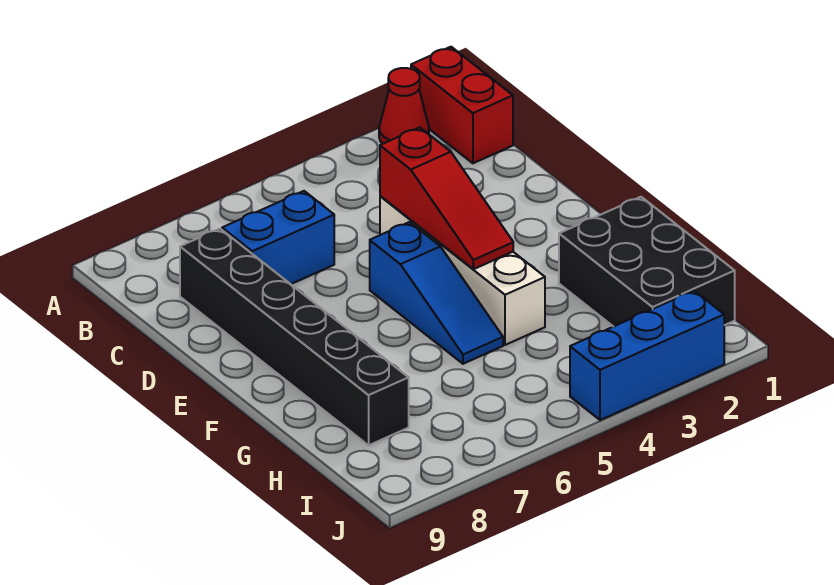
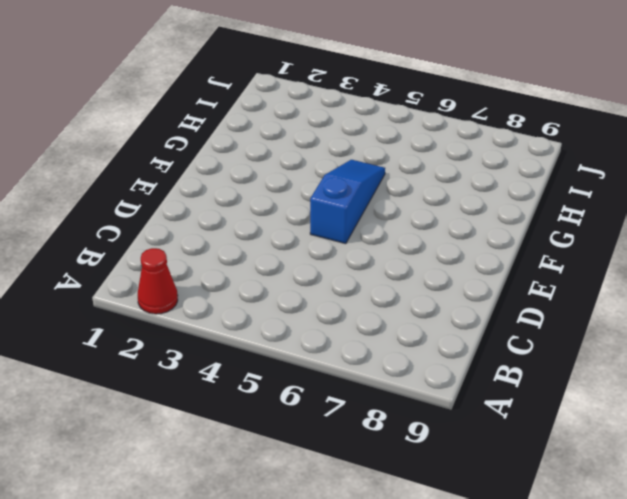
none -> red 1x2 brick [411,47,513,163]
none -> blue 1x2 brick [222,191,334,284]

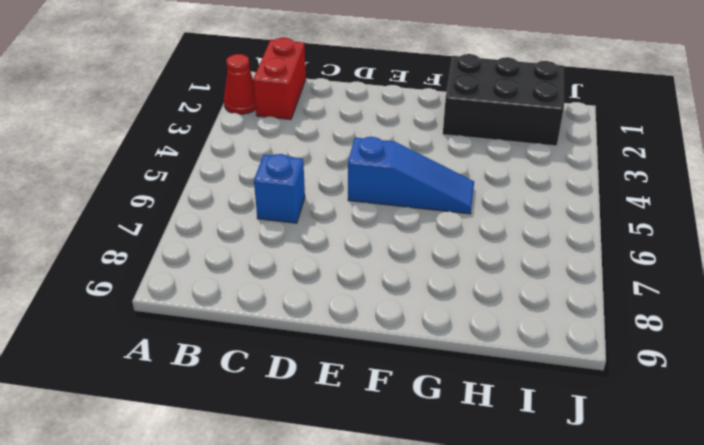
red 1x2 brick [253,38,306,119] -> red 1x2 brick turned to [411,47,513,163]
blue 1x1 brick [254,154,305,223] -> blue 1x2 brick [222,191,334,284]
none -> black 1x6 brick [180,229,409,445]
none -> white 1x4 brick [380,196,545,345]

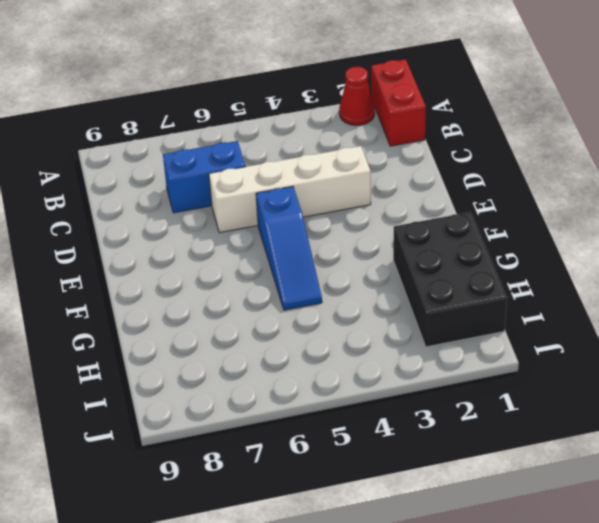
white 1x4 brick [209,146,371,233] -> white 1x4 brick turned to [380,196,545,345]
none -> black 1x6 brick [180,229,409,445]
none -> blue 1x3 brick [570,291,724,420]

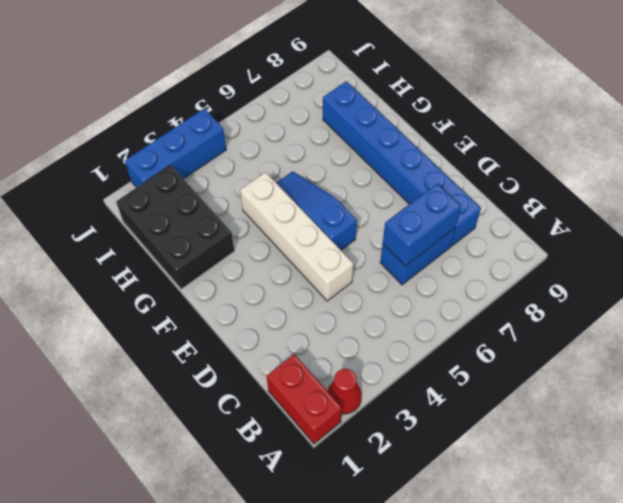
blue 1x2 brick [383,184,461,266] -> none
blue 1x6 brick [323,81,481,246] -> black 1x6 brick [180,229,409,445]
none -> red 1x3 slope [380,127,513,269]

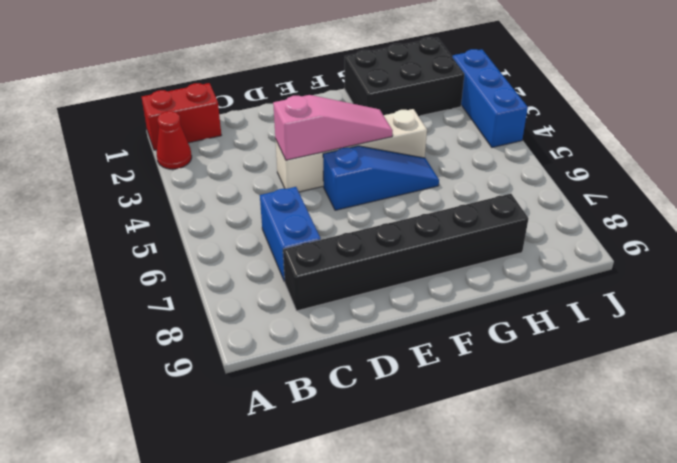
pink 1x3 slope [273,95,393,160] -> red 1x3 slope [380,127,513,269]

